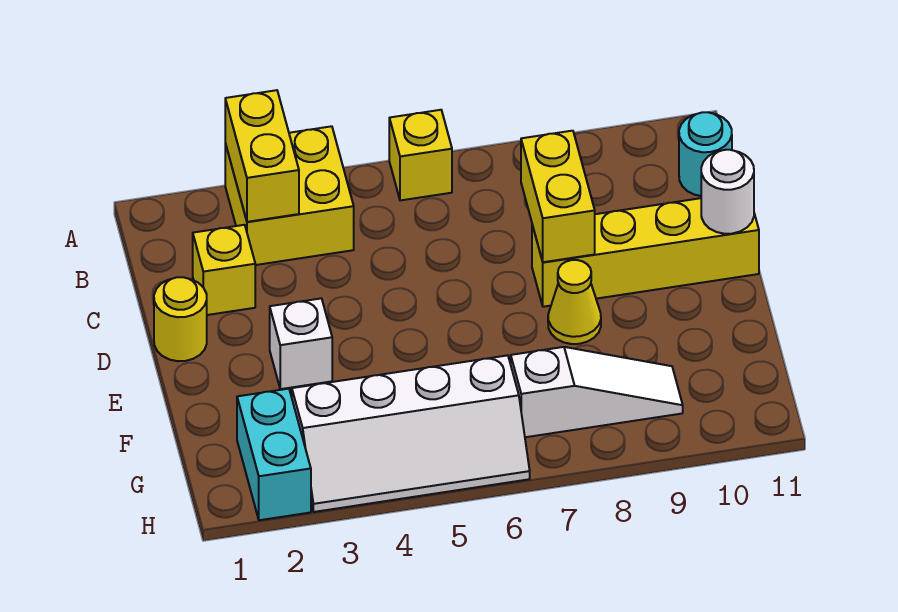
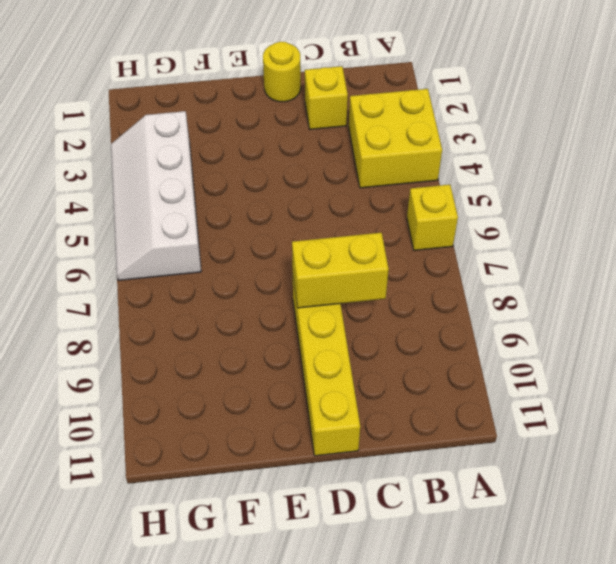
none -> cyan 1x1 round brick [679,112,732,196]
none -> white 1x1 brick [270,298,332,389]
none -> yellow 1x1 cone [548,260,601,344]

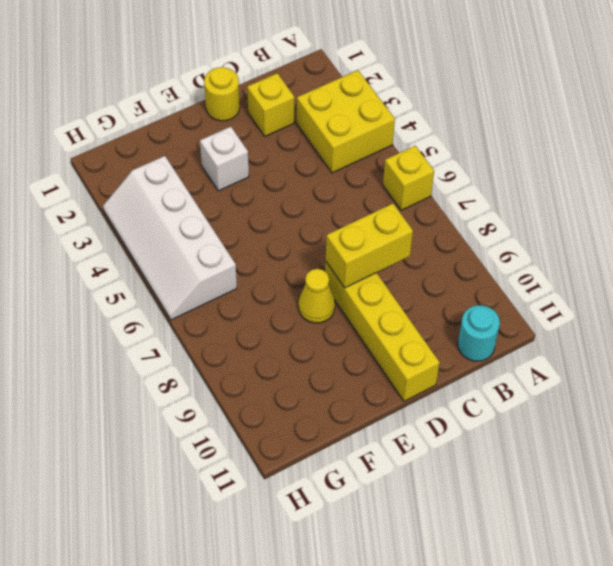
none -> cyan 1x2 brick [237,389,311,520]
none -> white 1x3 slope [511,347,683,437]
none -> yellow 1x2 brick [225,90,299,222]

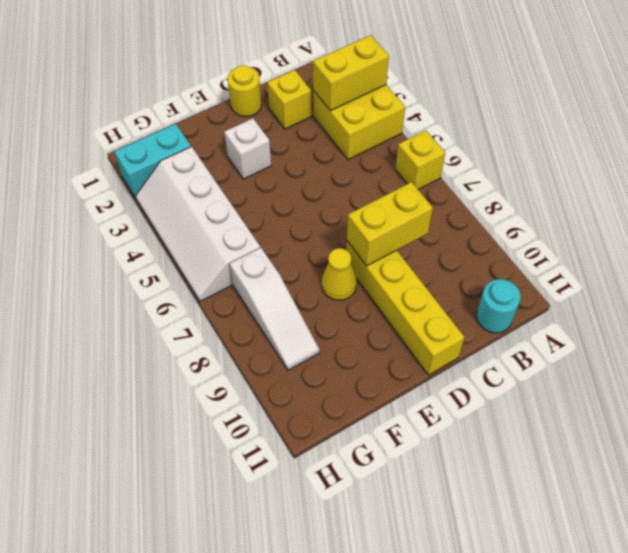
none -> white 1x1 round brick [701,150,754,234]

